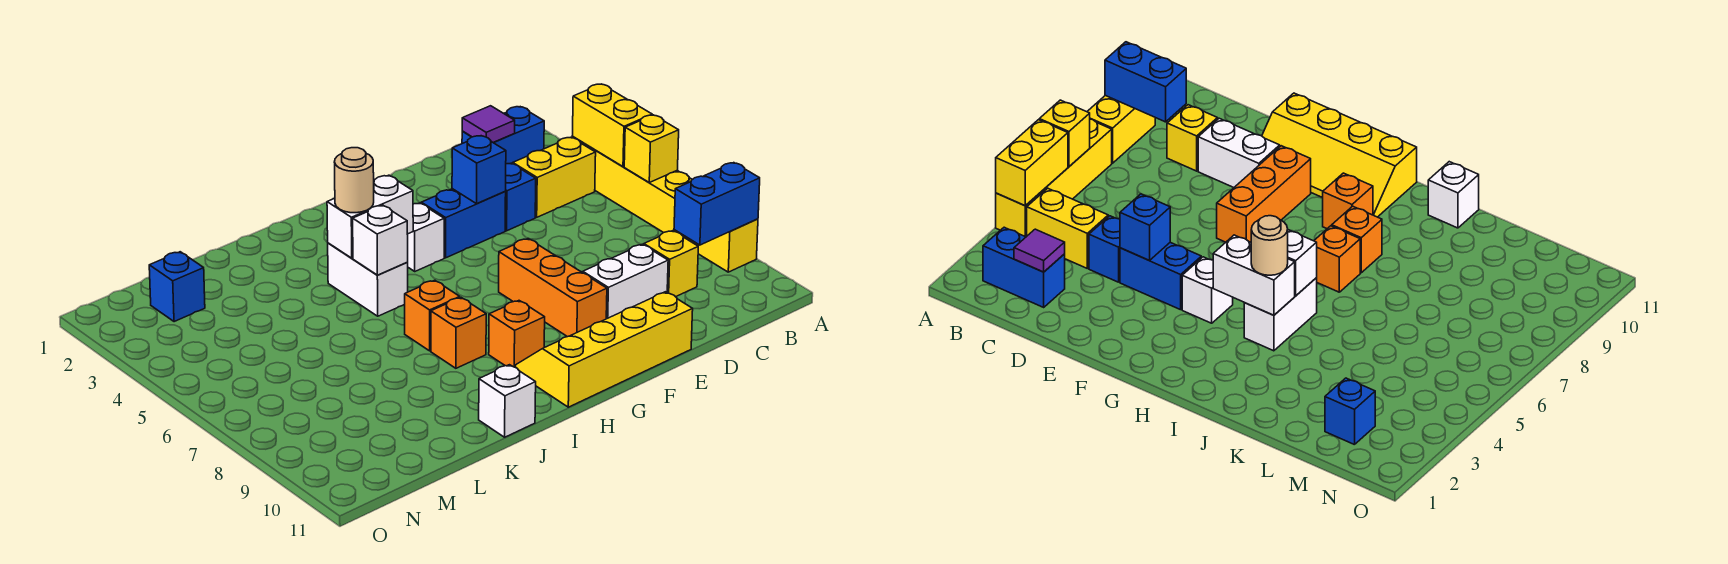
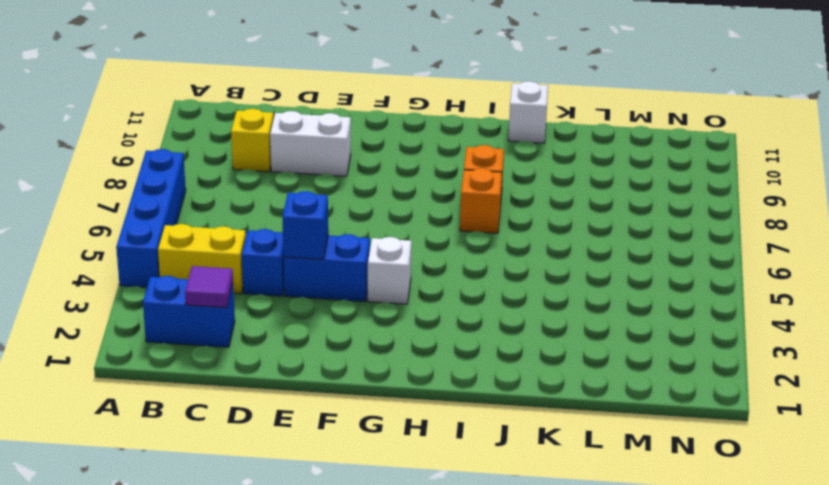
blue 1x4 brick [116,149,186,287] -> yellow 1x4 brick [572,137,692,233]
none -> yellow 1x2 brick [676,219,758,272]
none -> yellow 2x4 slope [516,292,693,407]
none -> orange 1x3 brick [499,239,607,337]

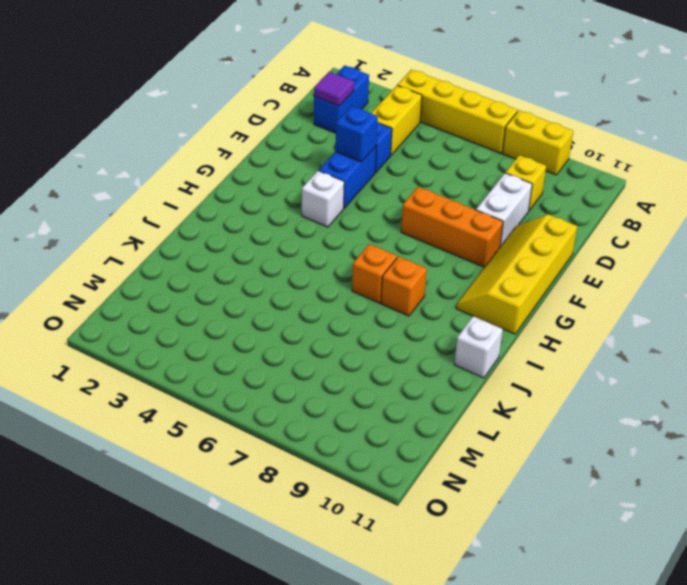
none -> orange 1x1 brick [489,301,545,367]
none -> white 1x2 brick [328,243,408,316]
none -> blue 1x1 brick [149,252,205,322]

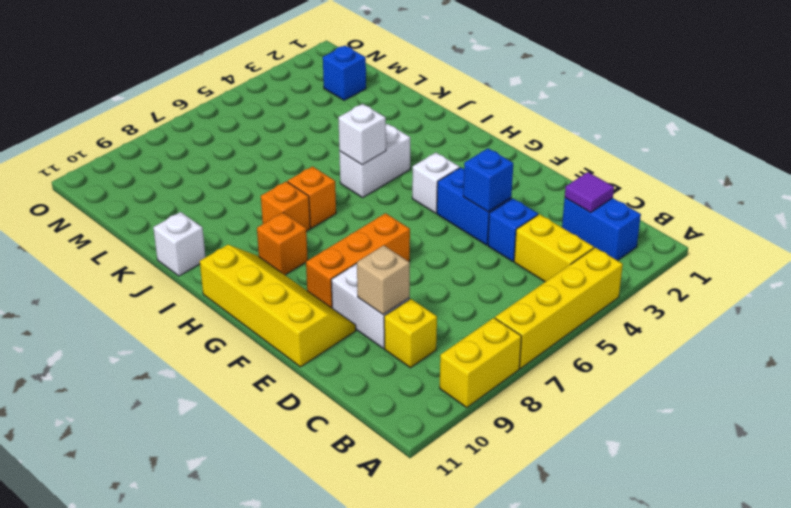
tan 1x1 brick [357,245,410,315] -> none
none -> yellow 1x2 brick [572,84,652,167]
none -> yellow 1x1 brick [624,115,679,183]
none -> blue 1x2 brick [674,163,760,245]

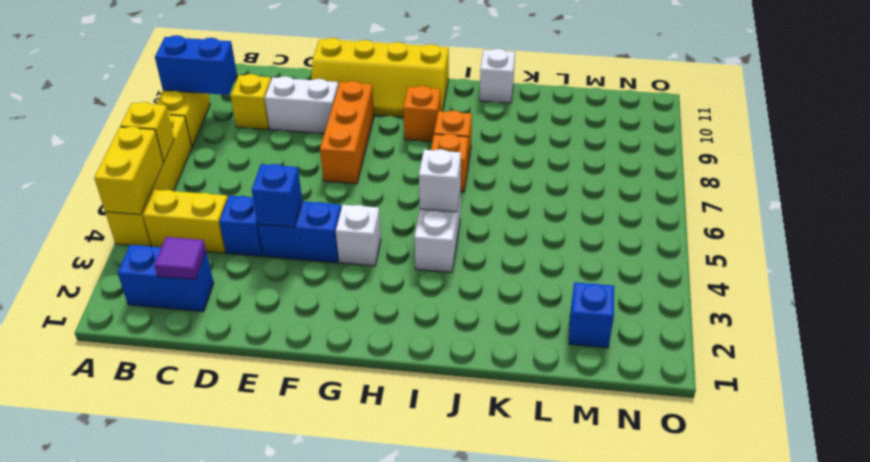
none -> white 1x2 brick [327,175,413,258]
none -> tan 1x1 round brick [335,148,374,213]

